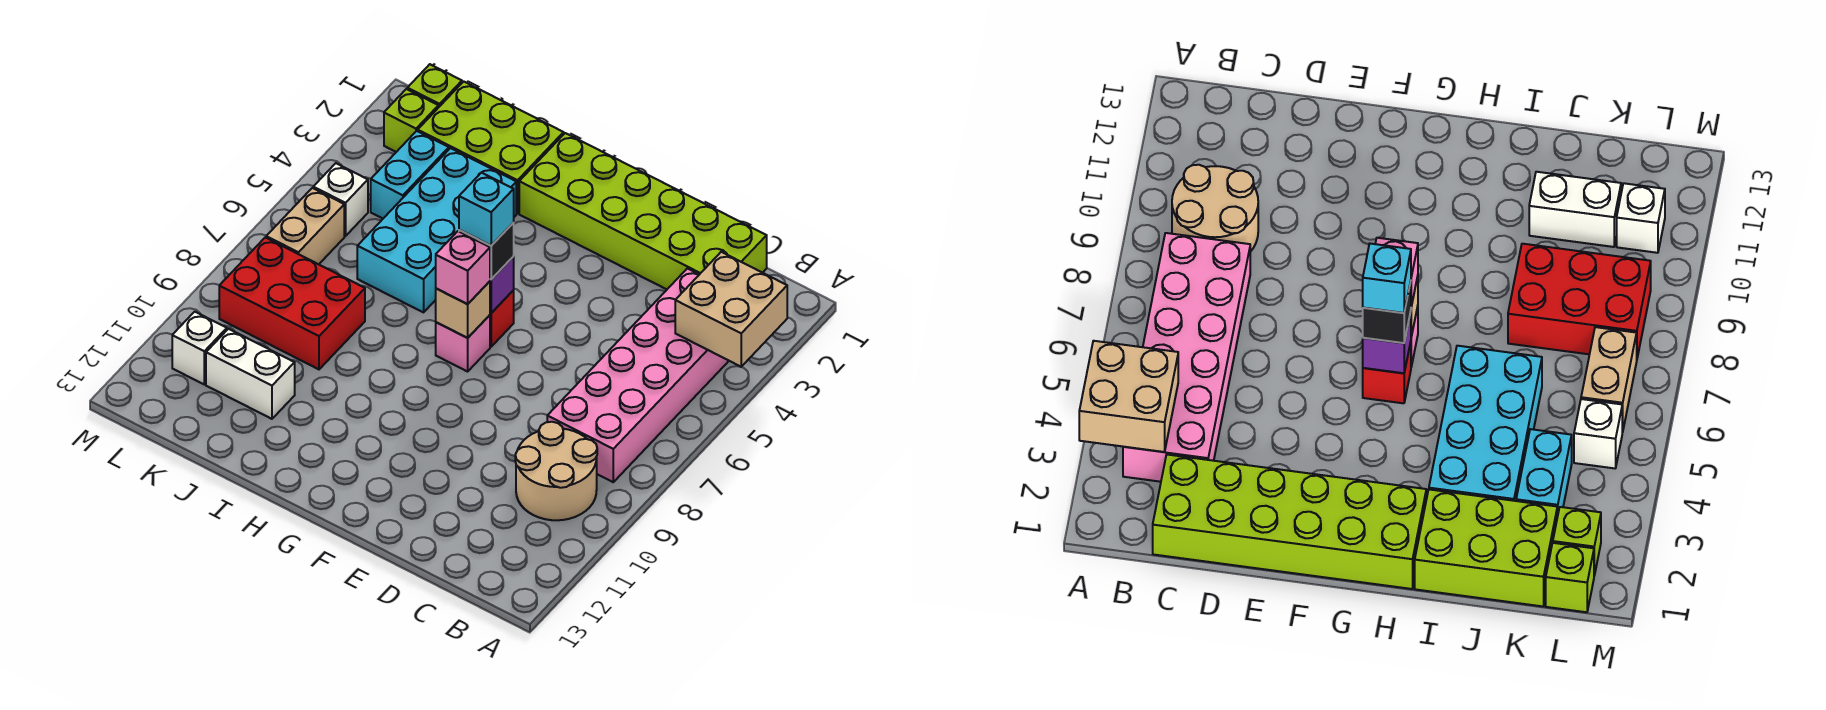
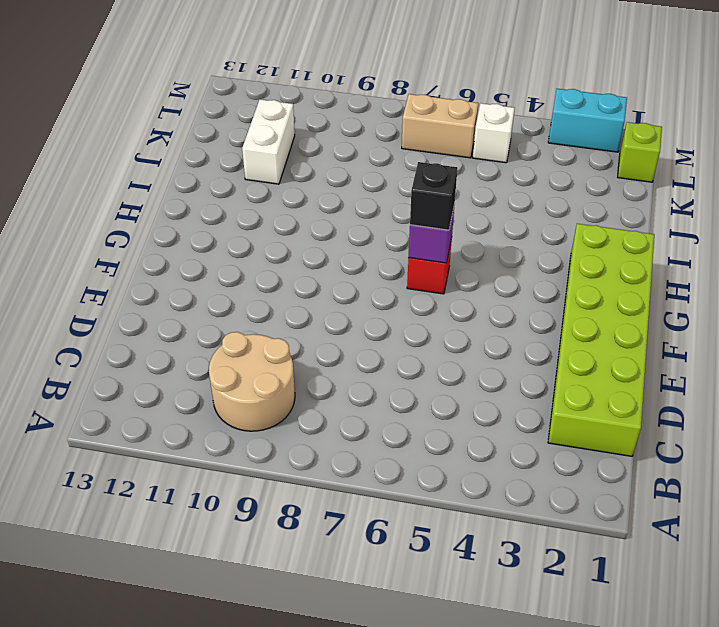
cyan 1x2 brick [548,89,627,152] -> cyan 1x2 brick moved to [371,131,449,218]
none -> pink 2x6 brick [547,268,729,482]
none -> pink 1x1 brick [436,315,490,372]
none -> lime 2x3 brick [418,81,564,214]

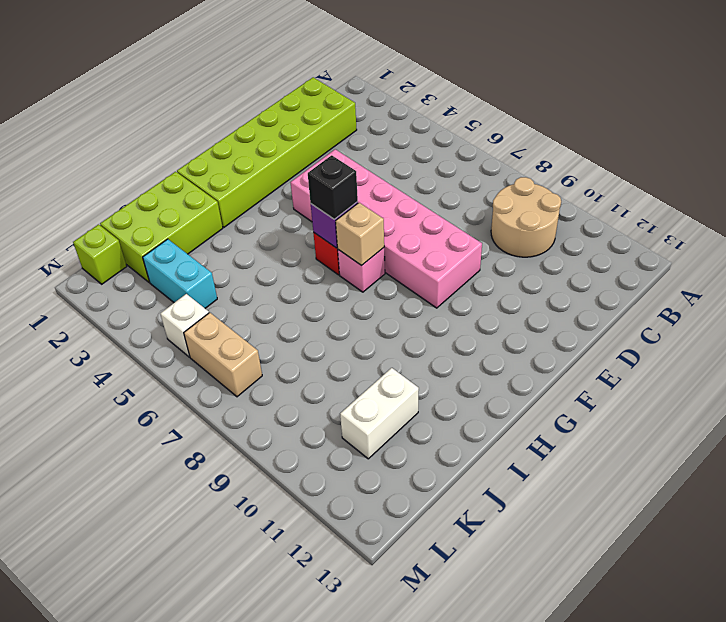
pink 2x6 brick [290,149,482,308] -> pink 2x6 brick moved to [547,268,729,482]
none -> cyan 2x4 brick [357,148,516,312]
none -> red 2x3 brick [219,237,365,369]
none -> lime 1x1 brick [384,89,438,152]

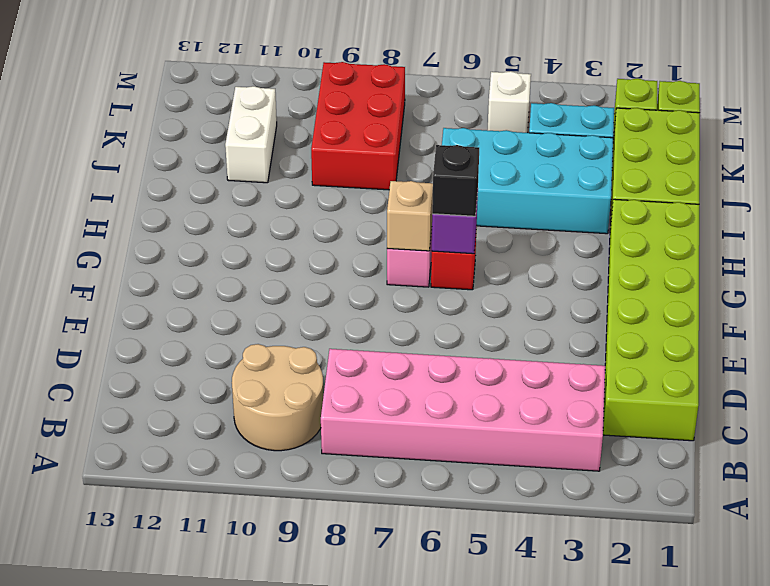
none -> tan 1x2 brick [266,188,344,264]
none -> white 1x1 brick [172,312,227,384]
none -> tan 2x2 brick [675,252,787,367]

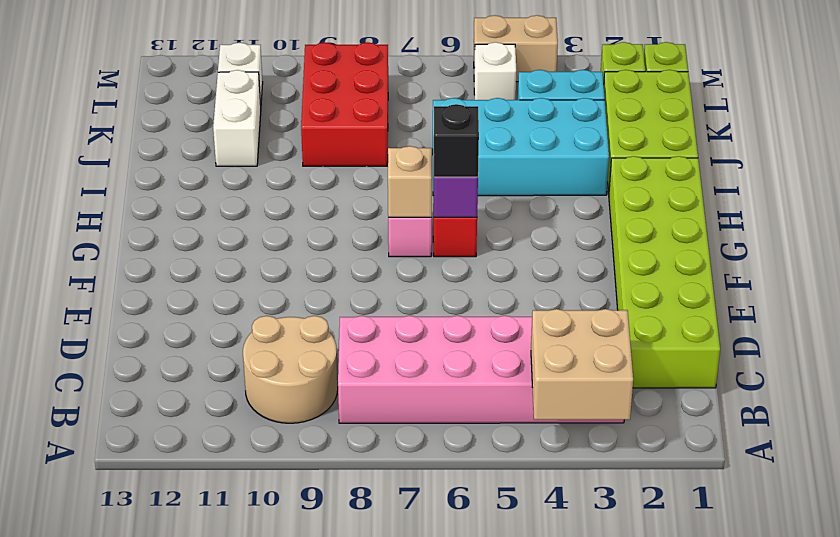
tan 1x2 brick [474,15,558,82] -> tan 1x2 brick moved to [266,188,344,264]
none -> pink 1x1 brick [436,231,490,304]
none -> cyan 1x1 brick [459,173,514,246]

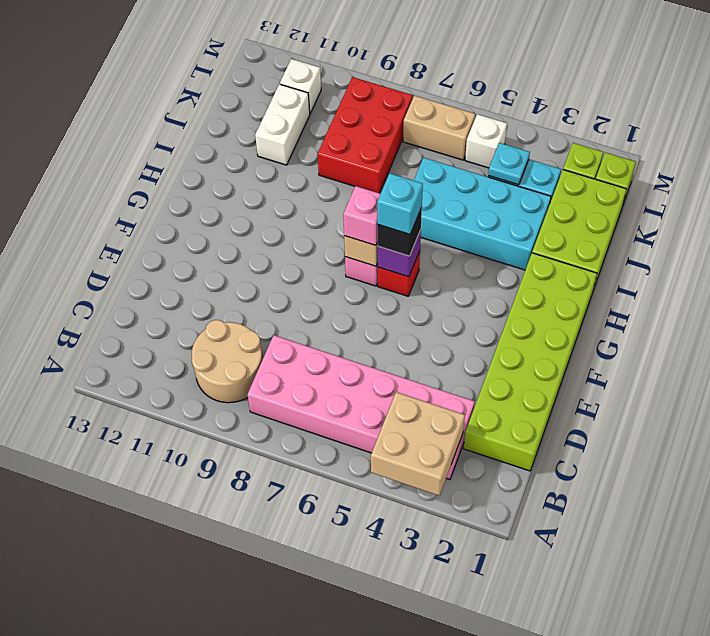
cyan 1x1 plate [488,143,530,185] -> none

